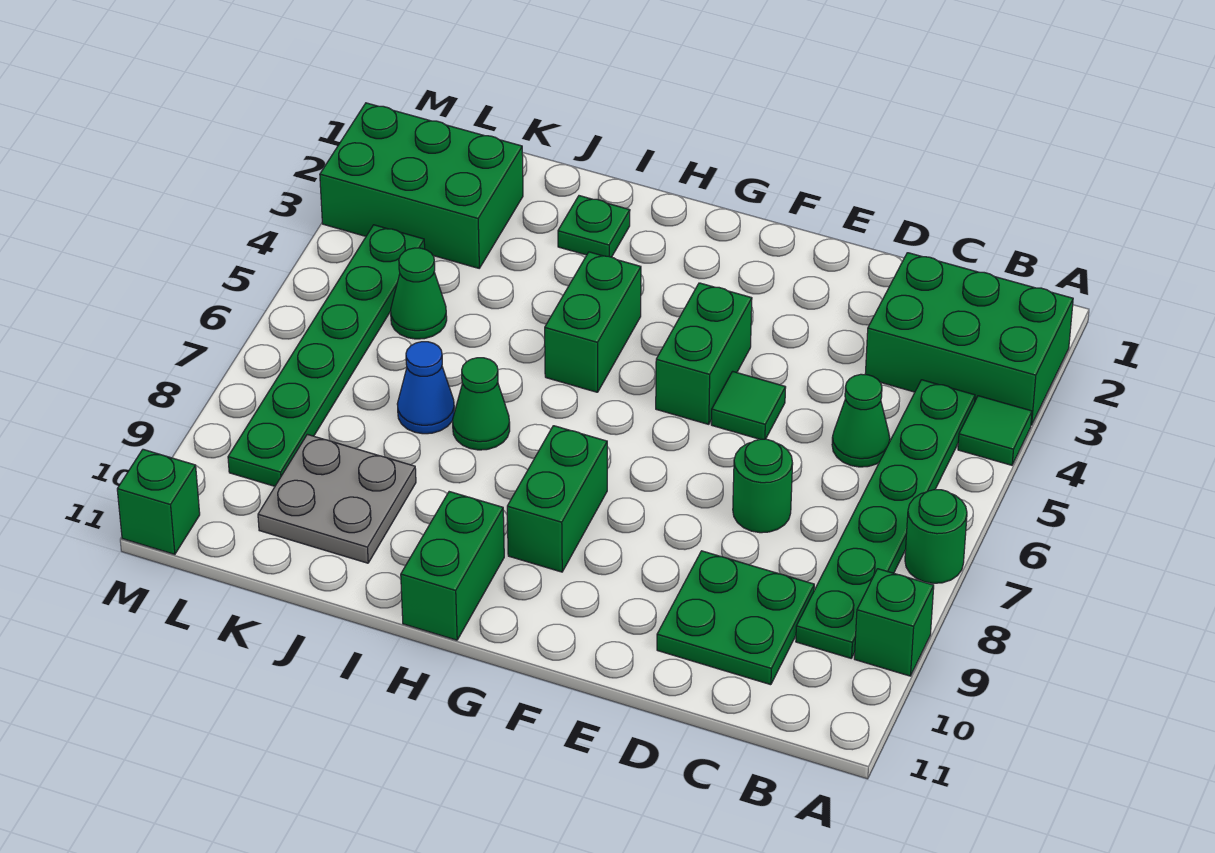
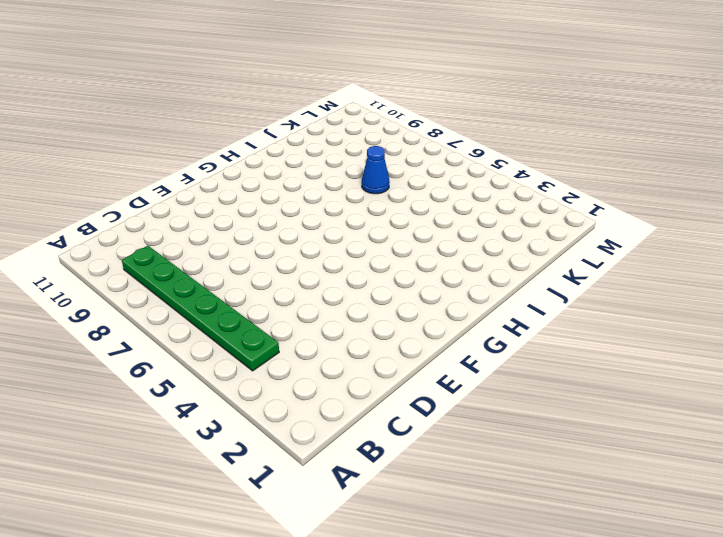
none -> green 2x3 brick [865,253,1073,425]
none -> green 1x1 tile [958,396,1032,465]
none -> green 1x1 round brick [905,490,967,583]

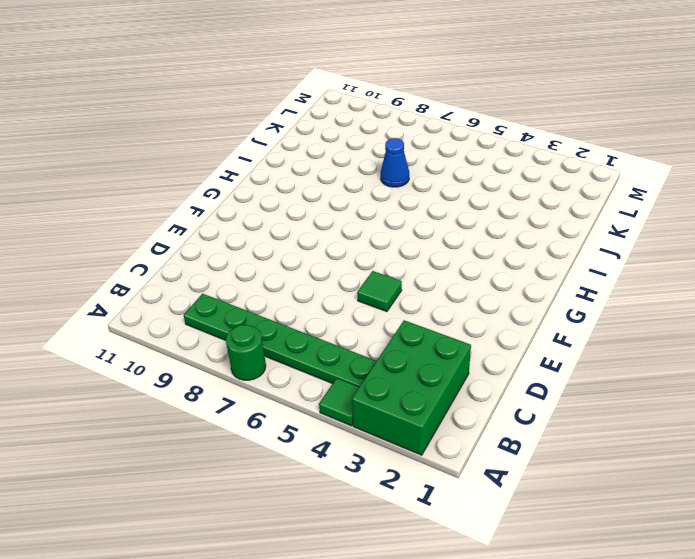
none -> green 1x1 brick [854,569,934,676]
none -> green 1x1 cone [832,374,890,467]
none -> green 2x2 plate [657,551,814,685]

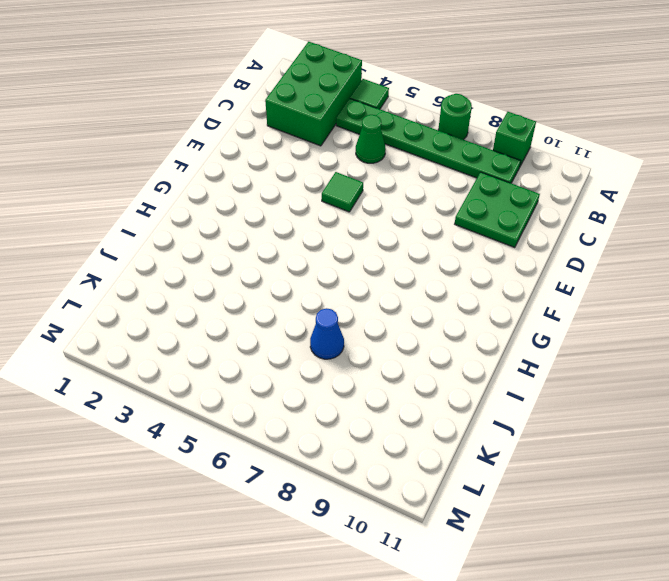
none -> green 1x1 round brick [733,439,793,533]
none -> green 1x2 brick [656,283,752,424]
none -> green 1x2 brick [507,426,607,572]

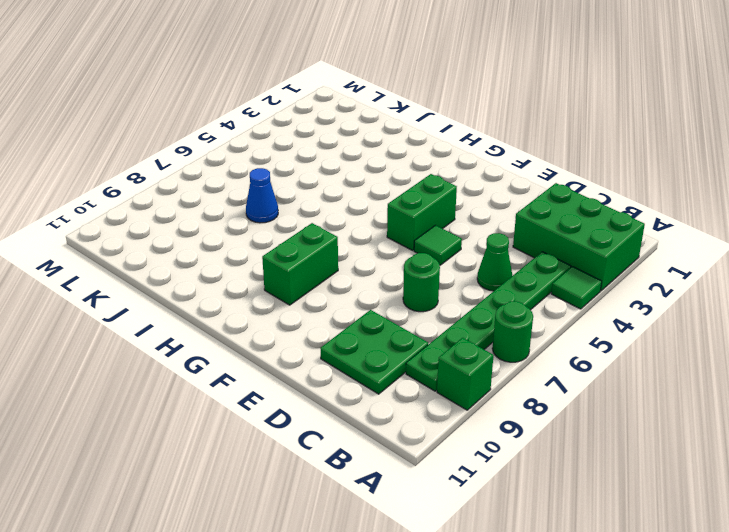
none -> green 1x2 brick [545,252,641,392]
none -> green 1x2 brick [401,492,504,640]
none -> green 1x1 plate [558,196,630,257]

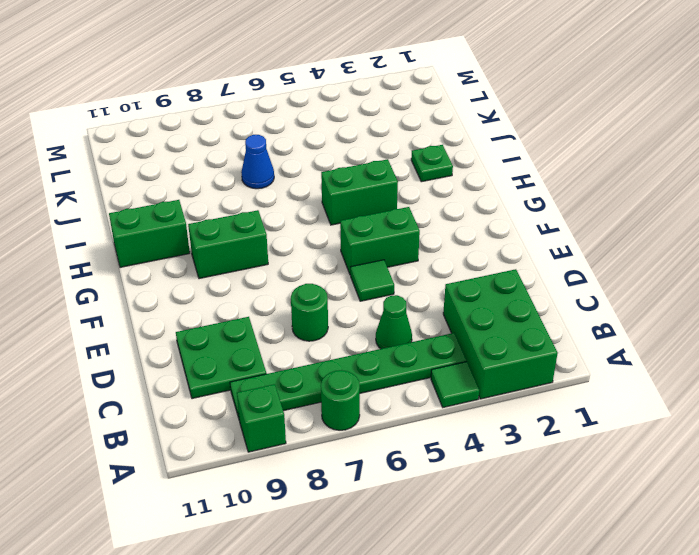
none -> green 1x1 cone [453,358,510,450]
none -> grey 2x2 plate [258,434,416,563]
none -> green 2x3 brick [320,103,523,268]

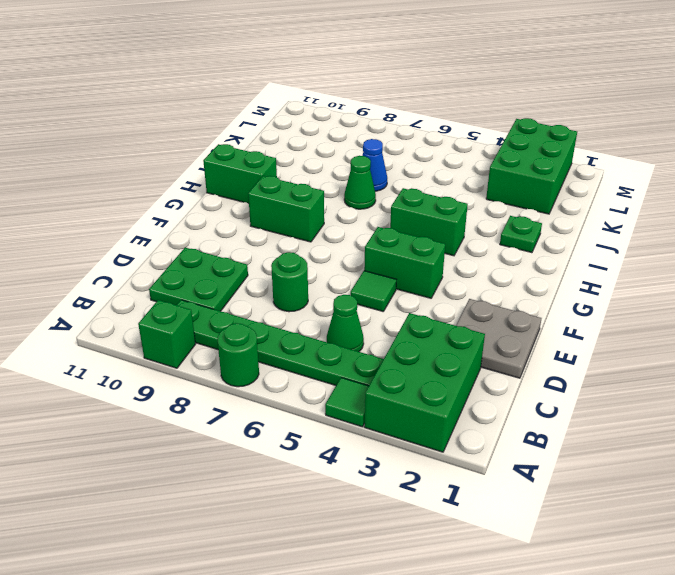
grey 2x2 plate [456,299,541,378] -> grey 2x2 plate moved to [258,434,416,563]
none -> green 1x1 cone [391,248,447,339]
none -> green 1x6 plate [228,225,425,486]
none -> green 1x1 brick [117,449,200,554]

